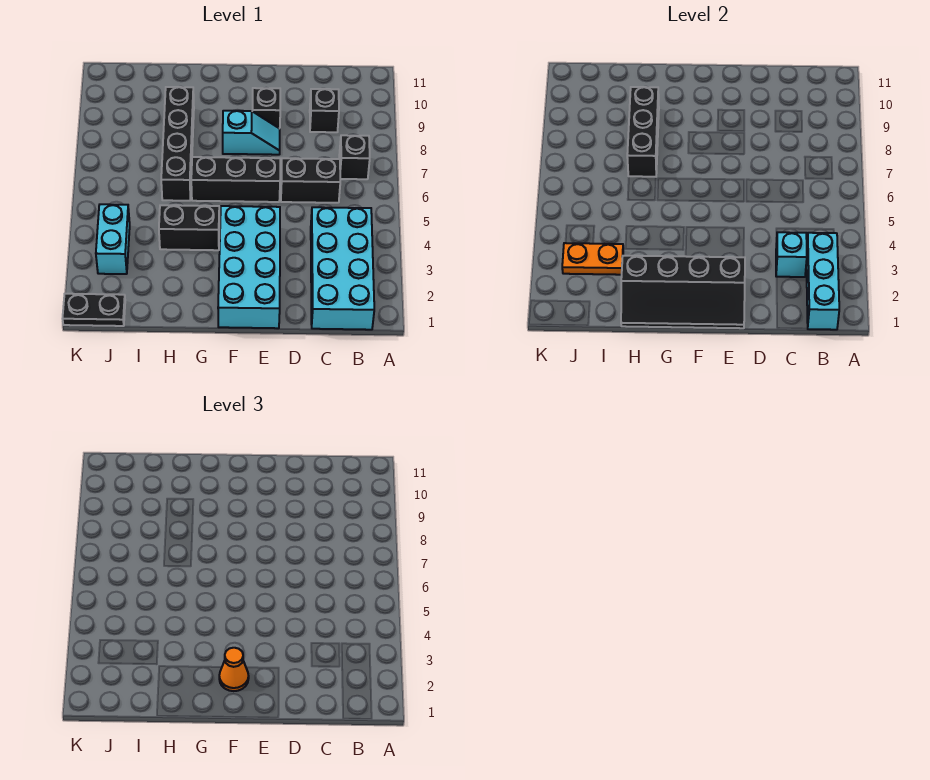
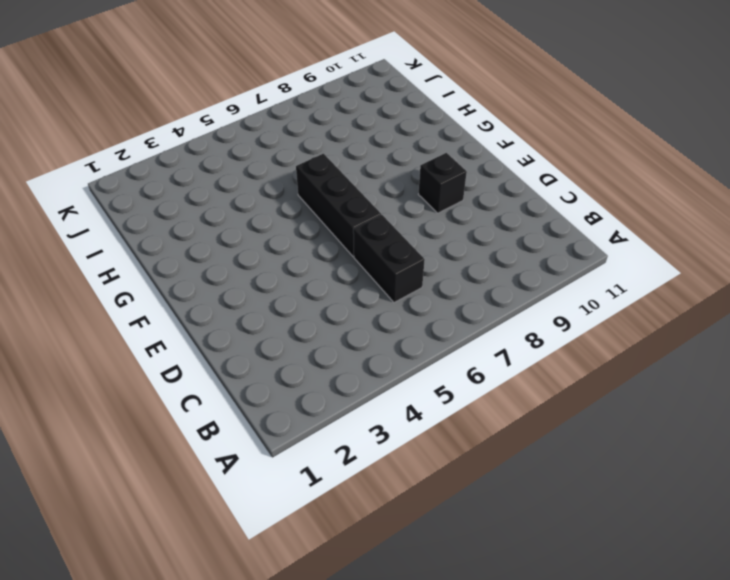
none -> cyan 2x4 brick [311,207,374,330]
none -> black 1x1 brick [339,135,370,179]
none -> black 1x1 brick [310,89,339,132]

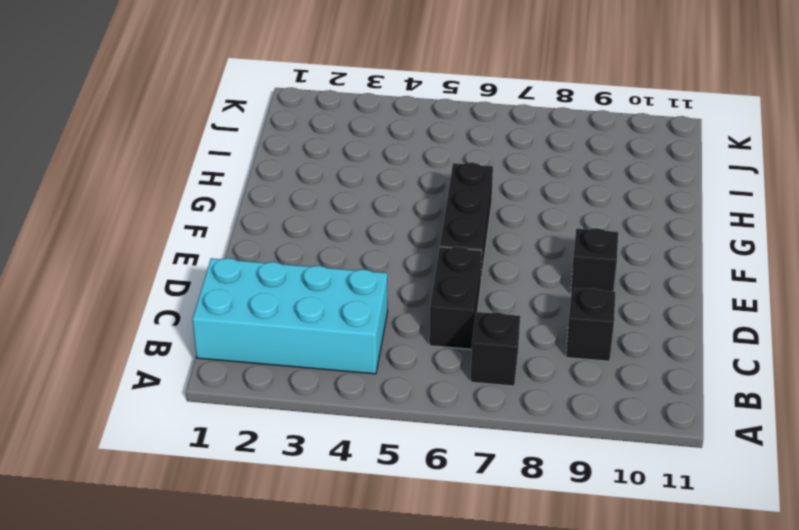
none -> cyan 2x4 brick [218,206,280,328]
none -> cyan 1x2 slope [223,111,280,155]
none -> black 1x2 brick [159,205,219,250]

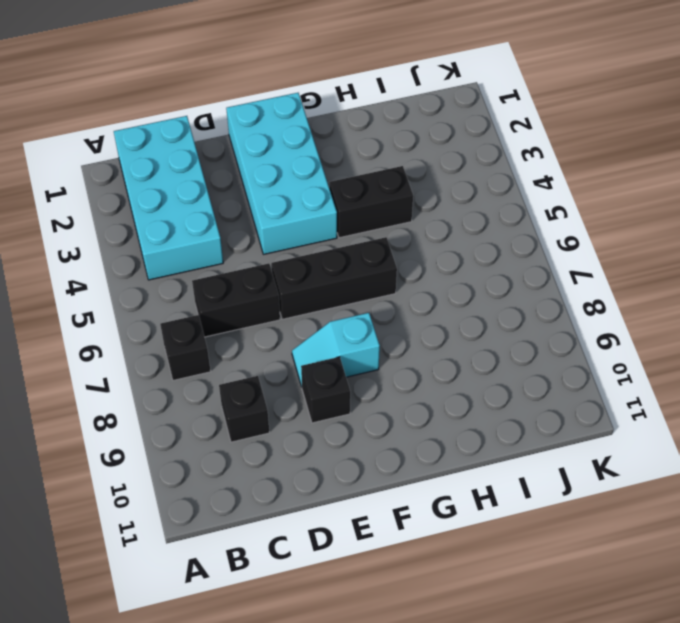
none -> black 1x4 brick [161,87,194,201]
none -> black 1x2 plate [63,294,125,326]
none -> cyan 1x2 brick [96,204,130,274]

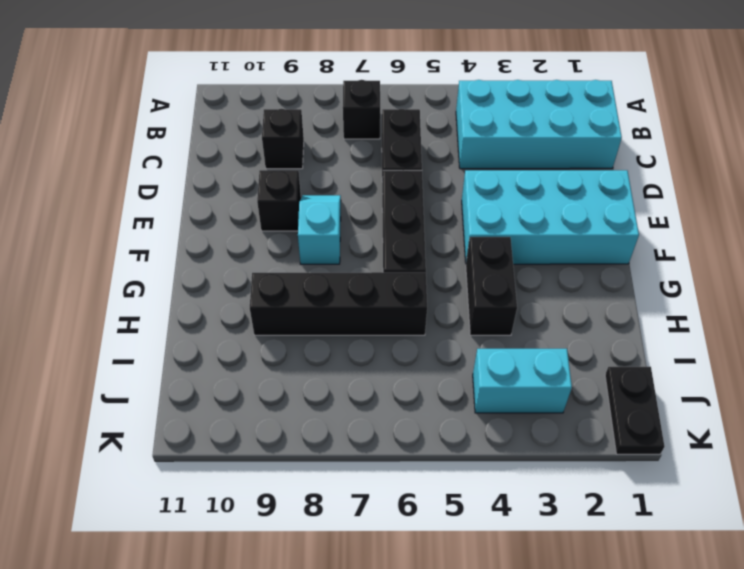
none -> cyan 1x3 brick [806,233,839,330]
none -> cyan 1x1 brick [776,232,807,277]
none -> black 2x4 slope [621,256,745,328]

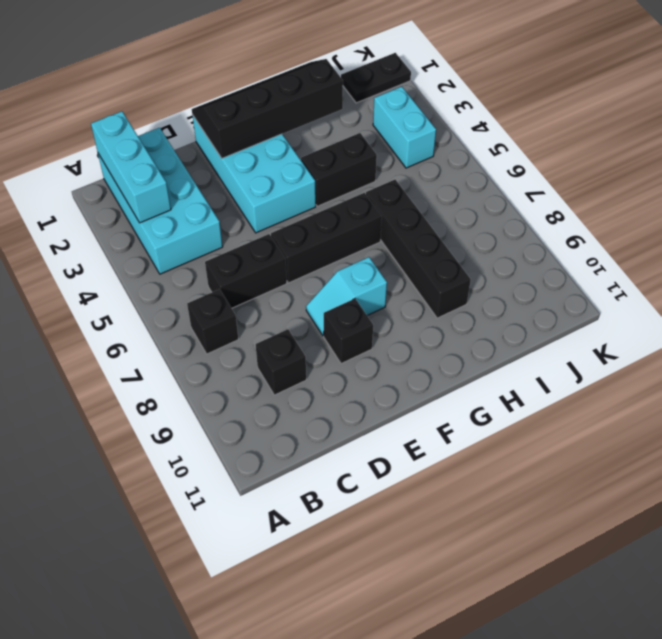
none -> cyan 1x1 brick [776,232,807,277]
none -> black 1x3 brick [627,87,659,177]
none -> orange 1x2 plate [562,243,623,275]

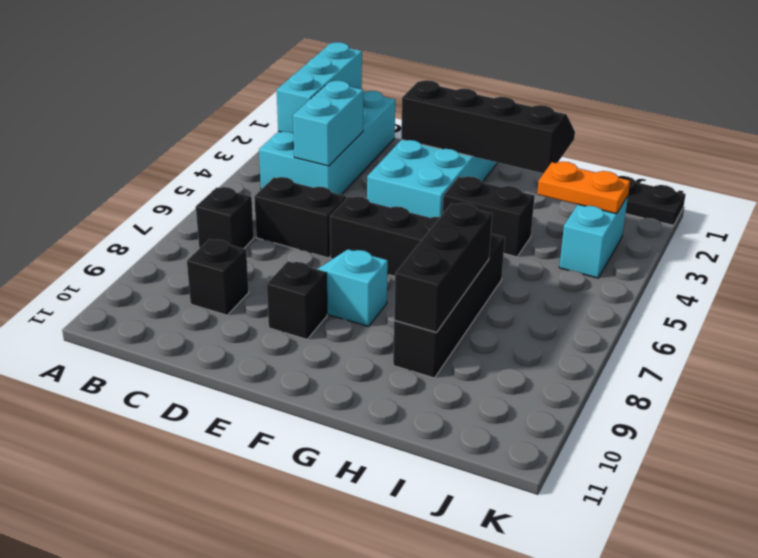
cyan 1x2 brick [293,81,363,166] -> cyan 1x1 brick [776,232,807,277]
none -> orange 1x1 cone [219,648,249,691]

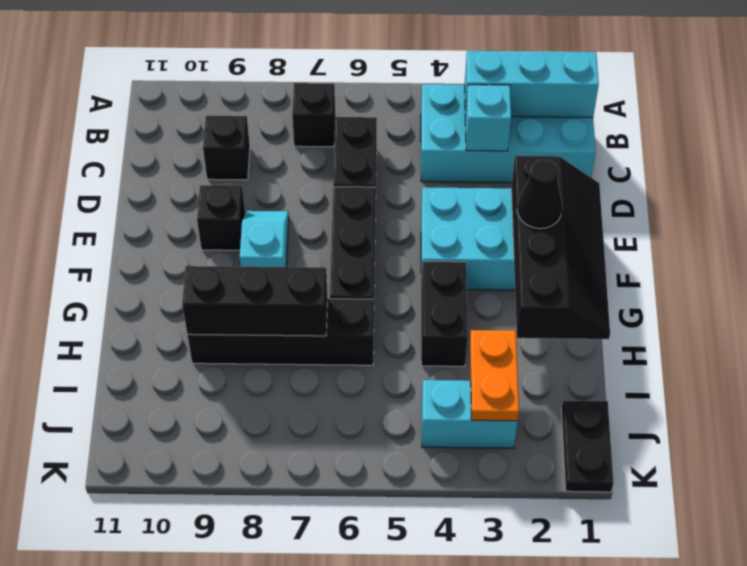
black 1x1 cone [517,160,562,229] -> orange 1x1 cone [219,648,249,691]

